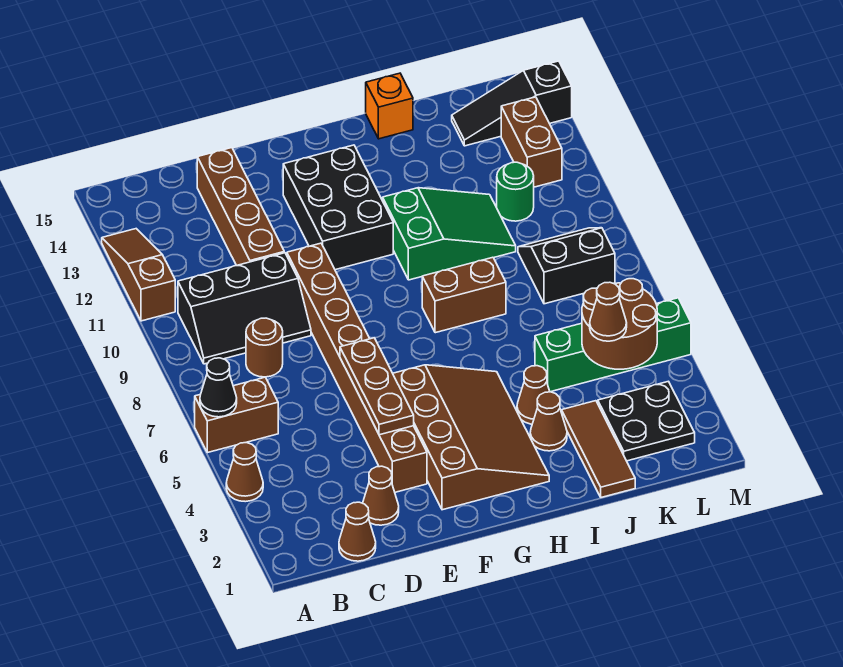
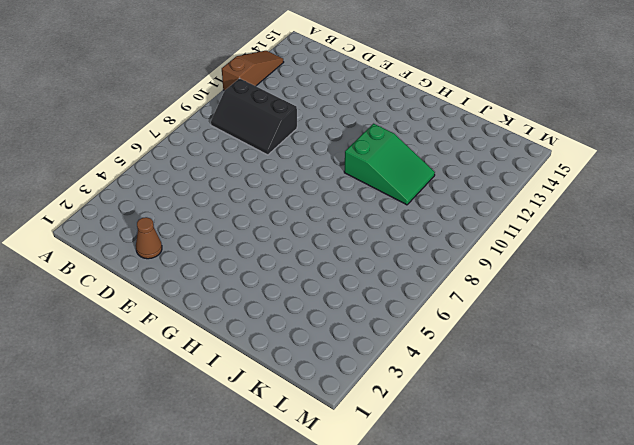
none -> brown 1x1 cone [226,443,263,502]
none -> brown 1x2 brick [195,377,278,453]
none -> brown 1x1 cone [339,502,376,561]

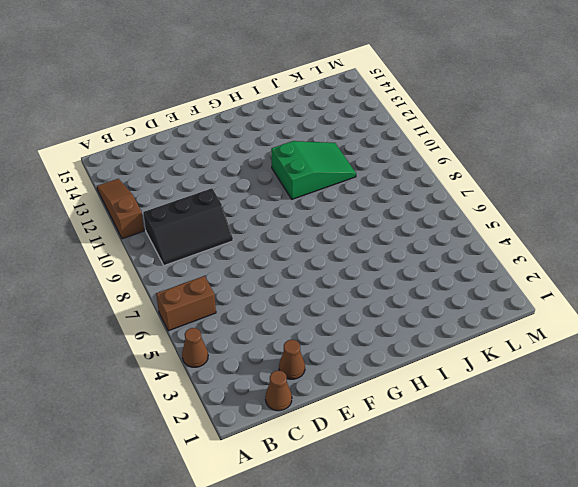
none -> brown 1x1 round brick [246,318,283,377]
none -> brown 1x4 brick [197,148,284,266]
none -> brown 1x8 brick [287,243,427,492]

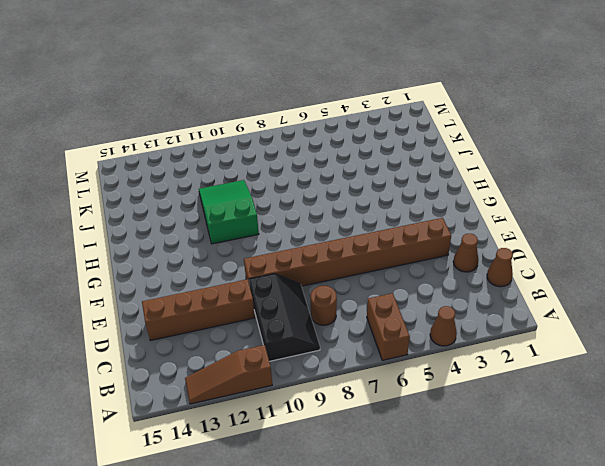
none -> brown 3x4 slope [393,365,549,510]
none -> black 2x3 brick [283,145,393,270]
none -> brown 1x2 brick [422,257,506,333]

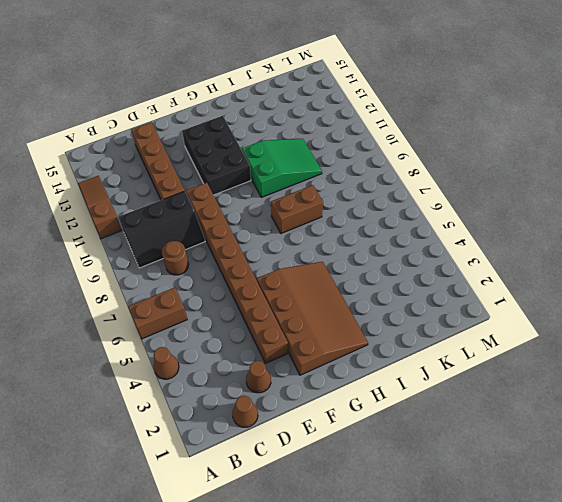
none -> brown 1x1 cone [530,392,567,451]
none -> brown 1x1 cone [517,366,550,424]
none -> orange 1x1 brick [366,73,413,139]

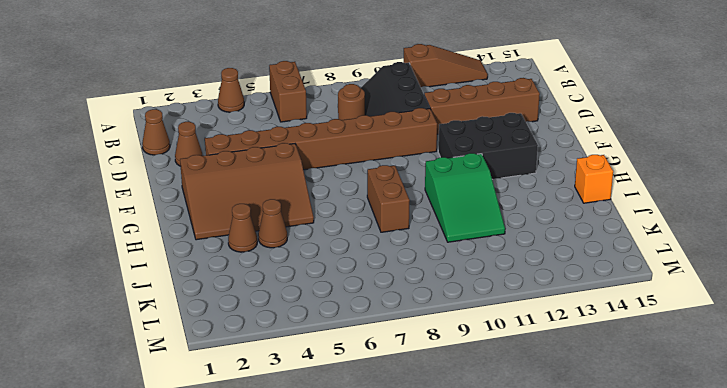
none -> brown 1x3 tile [561,401,635,497]
none -> green 1x4 brick [535,298,691,392]
none -> black 2x2 plate [598,381,695,461]

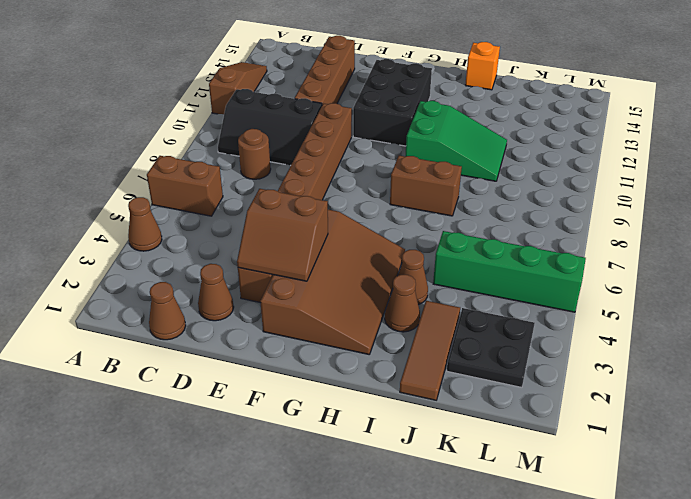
brown 2x2 slope [237,189,328,281] -> brown 1x3 plate [340,338,414,435]
none -> black 2x2 slope [518,228,615,304]
none -> green 1x1 round brick [497,162,534,221]
none -> black 1x3 slope [452,61,572,146]

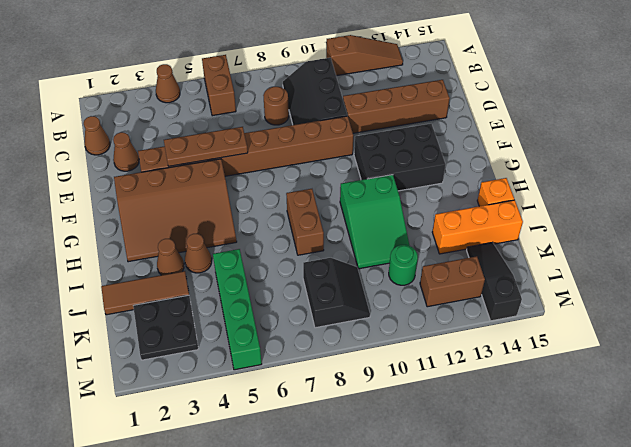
orange 1x3 brick [432,200,523,254] -> none
none -> black 1x1 cone [200,358,237,417]
none -> brown 2x2 round brick [582,279,657,369]
none -> brown 1x1 cone [590,282,627,341]

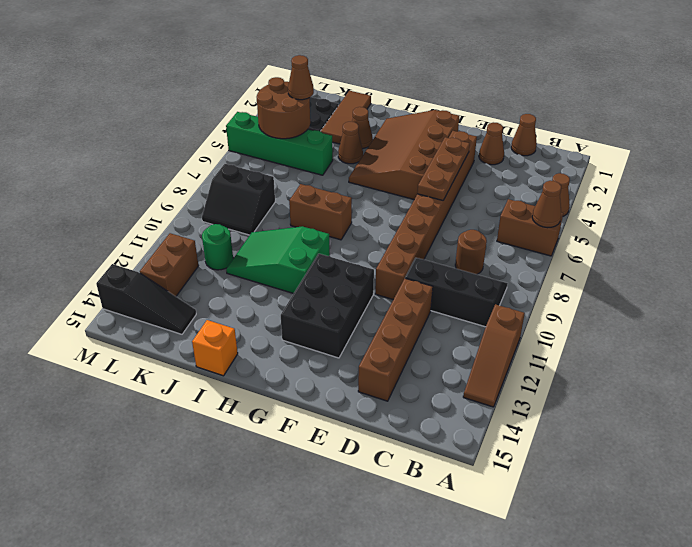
brown 1x1 cone [532,181,561,228] -> black 1x1 cone [200,358,237,417]

